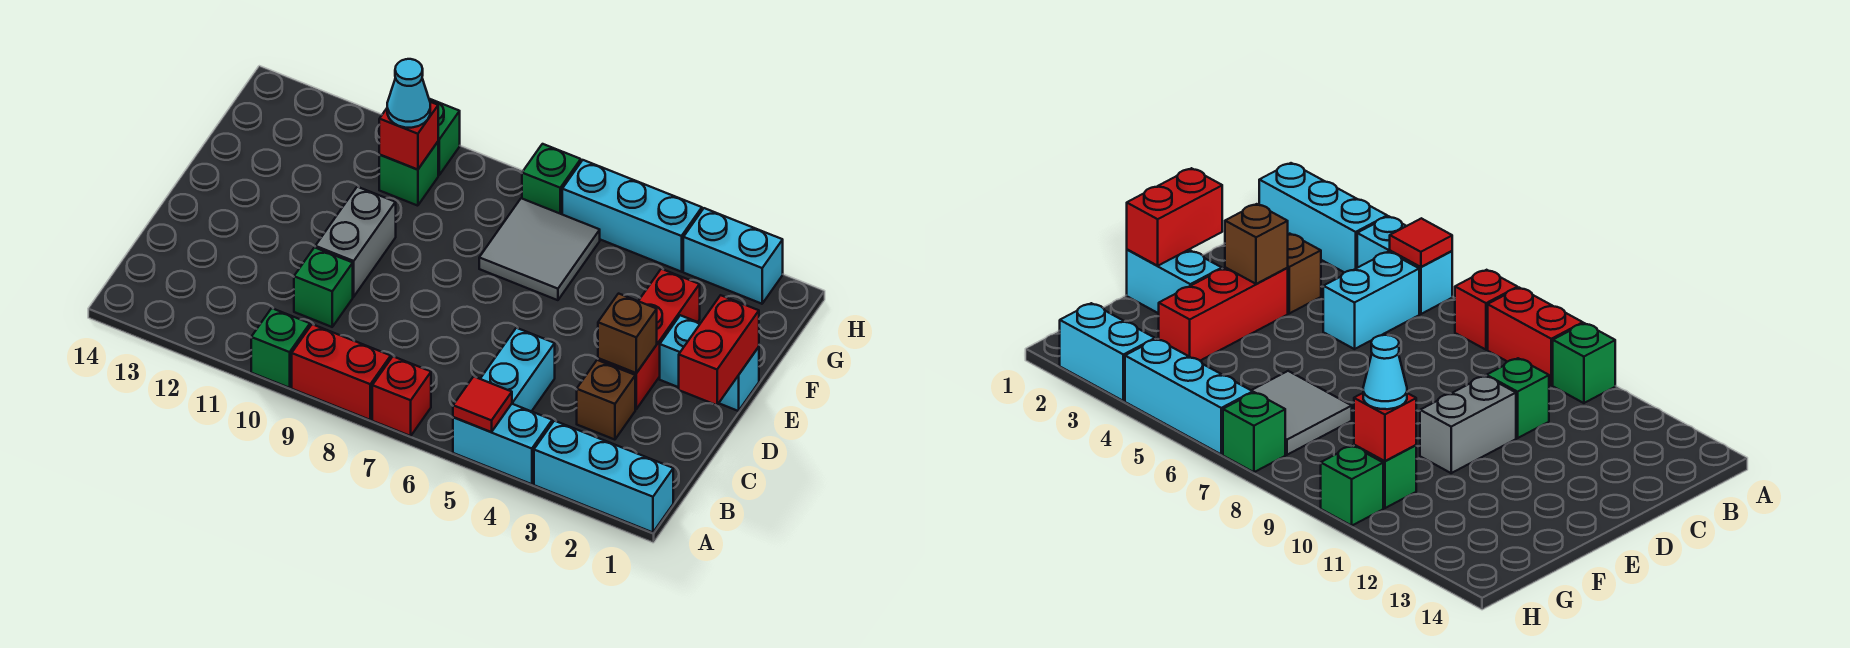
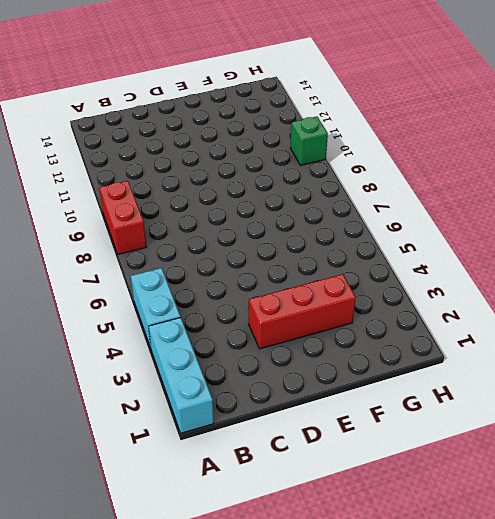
none -> red 1x1 brick [372,357,431,436]
none -> green 1x1 brick [251,308,310,388]
none -> cyan 1x2 brick [480,328,555,411]

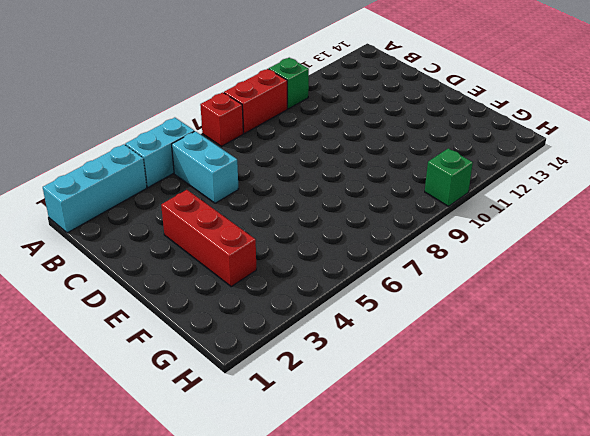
none -> brown 1x1 brick [577,360,635,440]
none -> green 1x1 brick [294,247,353,327]
none -> grey 1x2 brick [315,187,396,297]

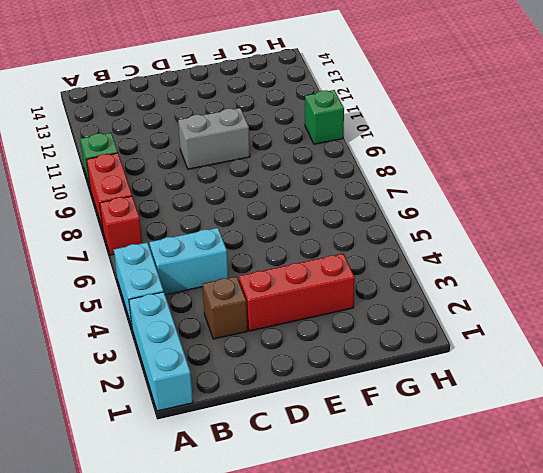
none -> green 1x1 brick [294,247,353,327]
none -> cyan 1x2 brick [660,315,759,411]
none -> grey 2x2 tile [479,198,600,300]

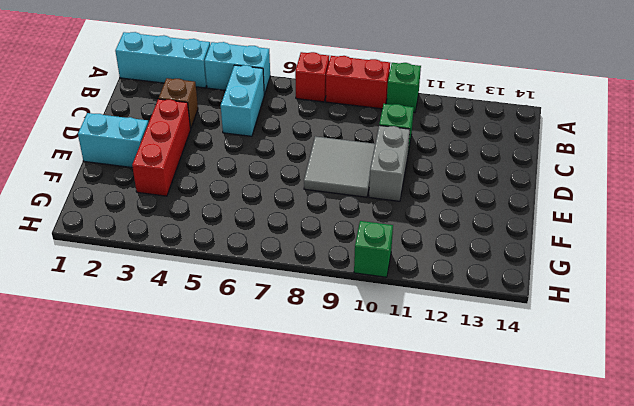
grey 2x2 tile [304,136,375,197] -> grey 2x2 tile moved to [479,198,600,300]
none -> green 1x1 brick [379,142,438,206]
none -> cyan 1x2 brick [683,208,783,304]
none -> cyan 1x3 brick [562,160,702,272]

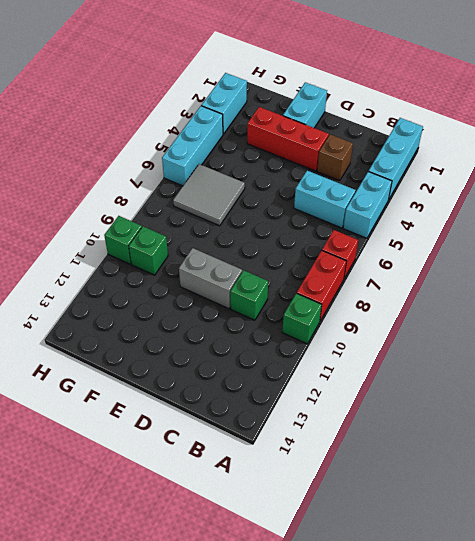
none -> green 1x1 brick [522,144,581,214]
none -> red 1x1 tile [453,376,512,432]
none -> red 1x2 brick [679,295,759,405]

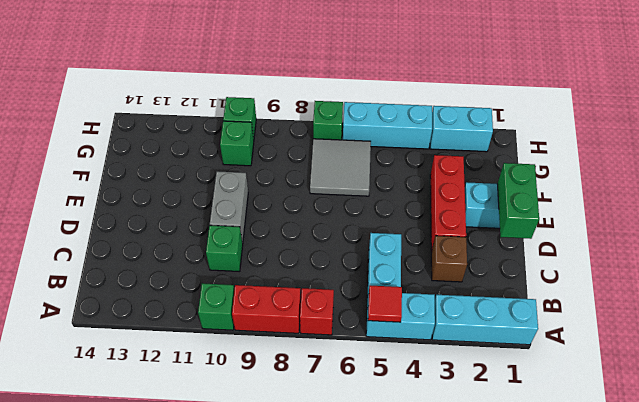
green 1x2 brick [497,163,539,239] -> red 1x2 brick [679,295,759,405]
none -> brown 1x1 brick [598,294,657,373]
none -> red 1x1 brick [379,102,438,170]
none -> cyan 1x1 cone [387,59,430,128]

